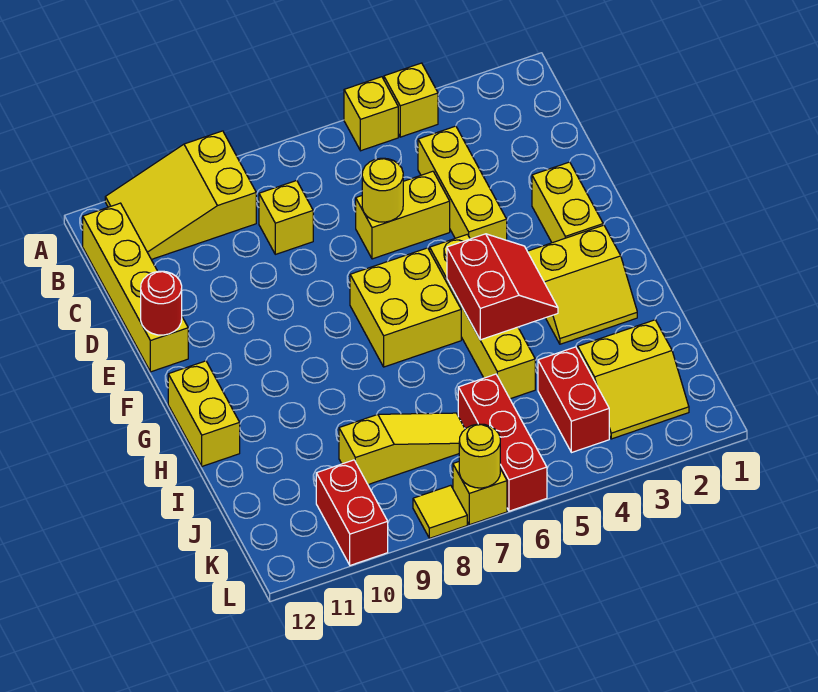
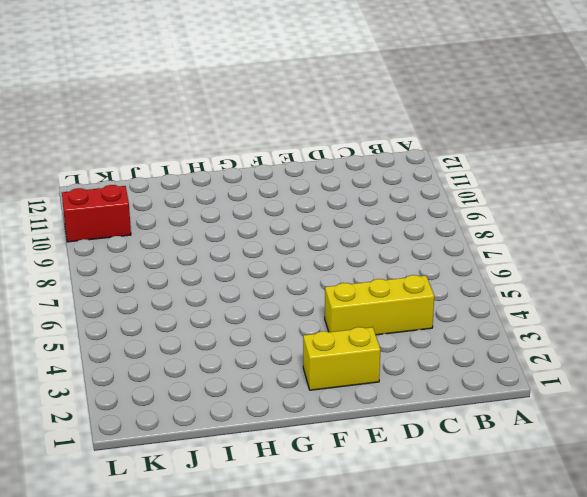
none -> yellow 1x1 brick [384,63,438,137]
none -> yellow 1x1 brick [344,77,398,151]
none -> yellow 2x3 slope [105,131,256,260]

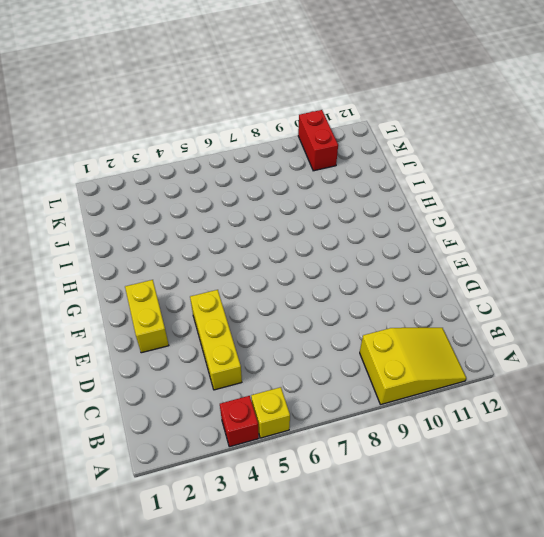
red 1x1 brick [220,396,259,447] -> yellow 1x1 brick [384,63,438,137]
none -> yellow 1x4 brick [83,203,188,372]
none -> yellow 1x1 brick [259,180,313,254]
none -> yellow 1x2 brick [356,171,450,259]

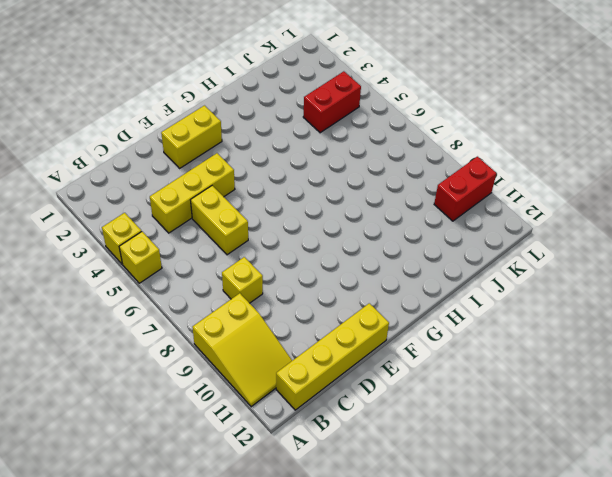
none -> yellow 1x4 brick [430,234,535,399]
none -> yellow 2x2 brick [350,248,461,367]
none -> yellow 2x2 slope [527,225,637,344]

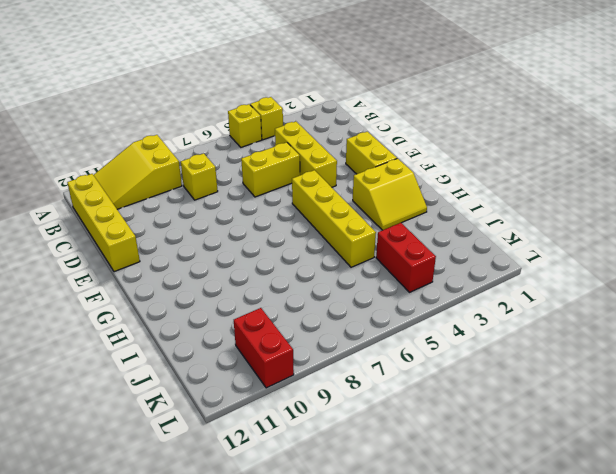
none -> yellow 2x2 brick [350,248,461,367]
none -> yellow 1x2 brick [168,361,240,466]
none -> yellow 2x2 slope [578,320,689,439]

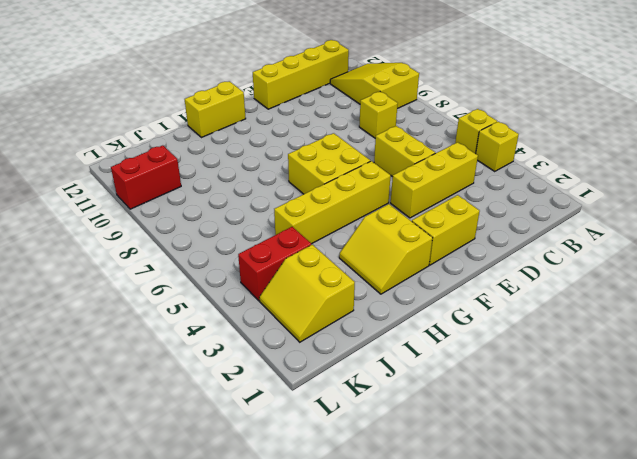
none -> red 1x3 brick [458,374,547,511]
none -> yellow 1x3 slope [339,413,465,485]
none -> yellow 1x1 brick [453,462,507,525]

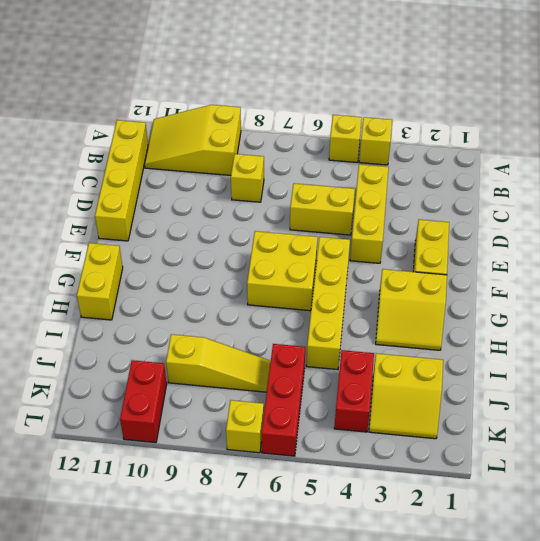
none -> yellow 1x1 tile [413,485,467,538]
none -> yellow 1x1 round brick [362,158,403,222]
none -> red 1x1 round brick [141,271,182,335]

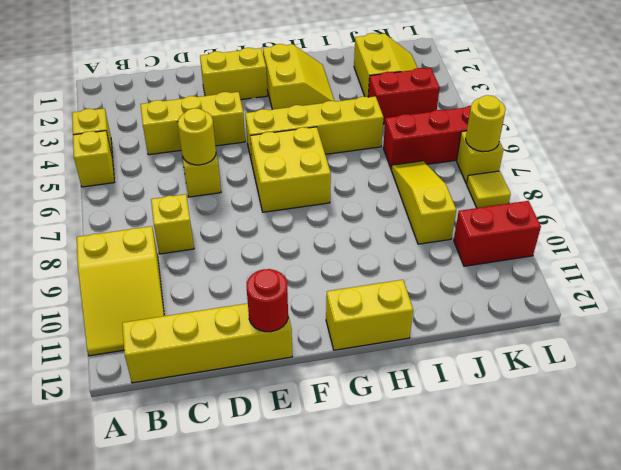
none -> red 2x2 slope [447,234,558,340]

